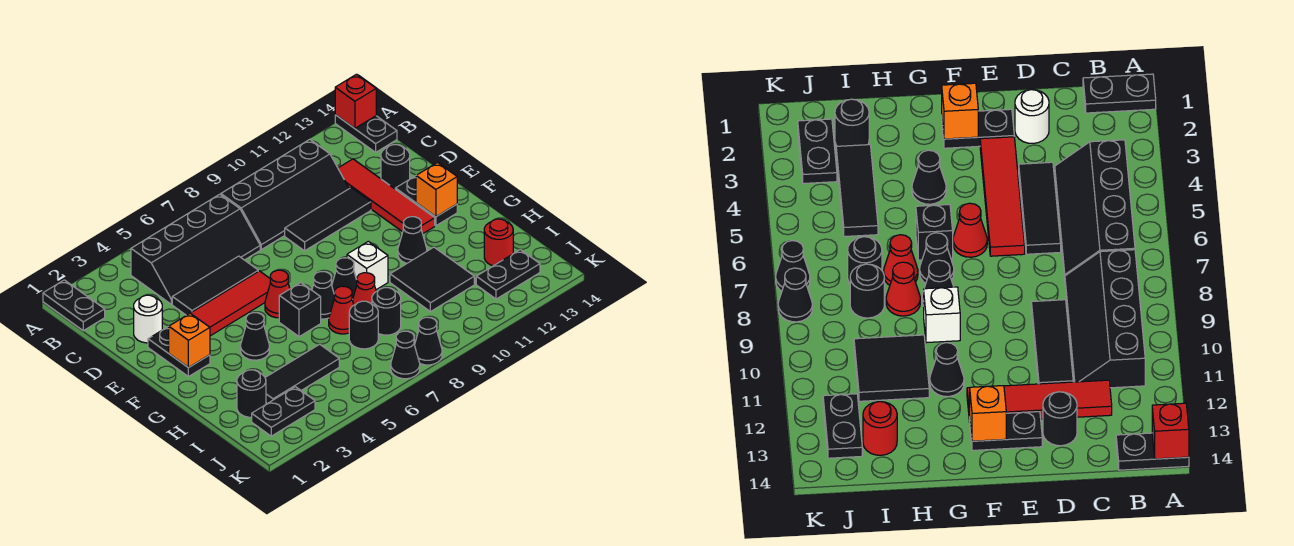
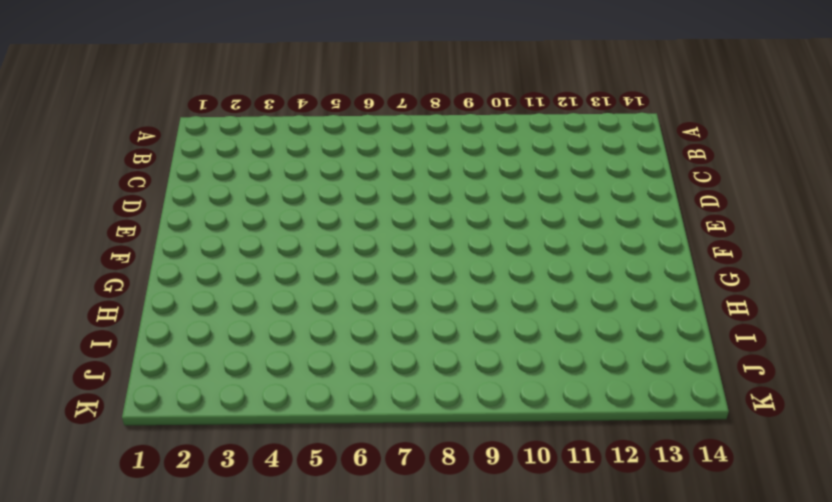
none -> black 1x2 plate [43,280,105,331]
none -> black 1x2 plate [335,115,397,152]
none -> black 2x4 slope [131,194,260,304]
none -> black 2x4 slope [221,140,349,250]

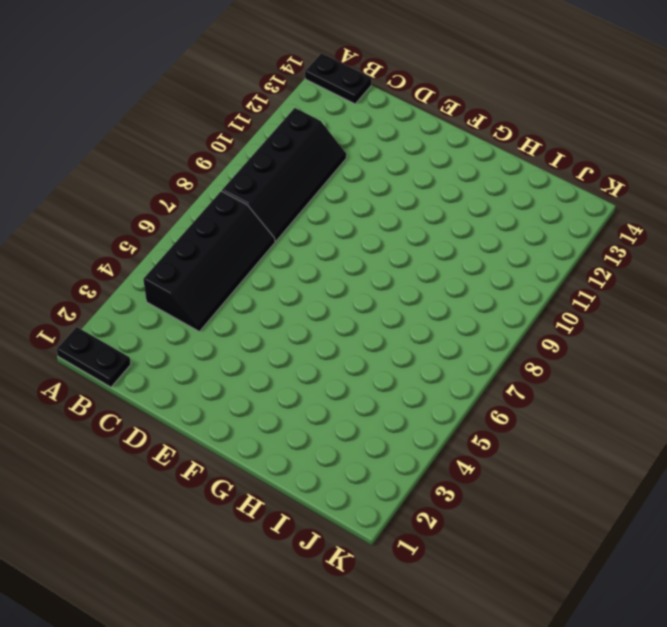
none -> red 1x4 tile [338,159,435,234]
none -> white 1x1 round brick [134,295,162,343]
none -> black 1x3 tile [172,256,258,315]
none -> black 1x3 tile [285,188,371,251]

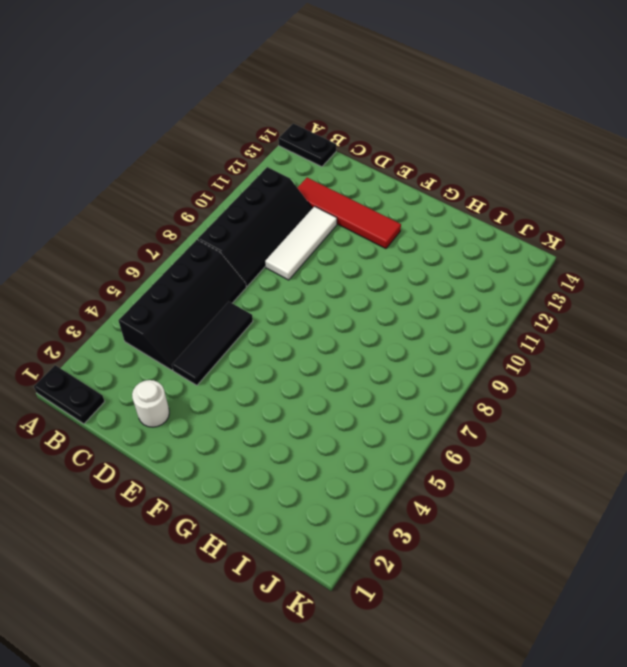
white 1x3 tile [265,206,337,280] -> black 1x3 tile [285,188,371,251]
none -> black 1x1 round brick [381,145,410,189]
none -> black 1x2 plate [148,327,210,377]
none -> red 1x4 tile [191,271,270,336]
none -> black 1x2 plate [395,176,457,226]

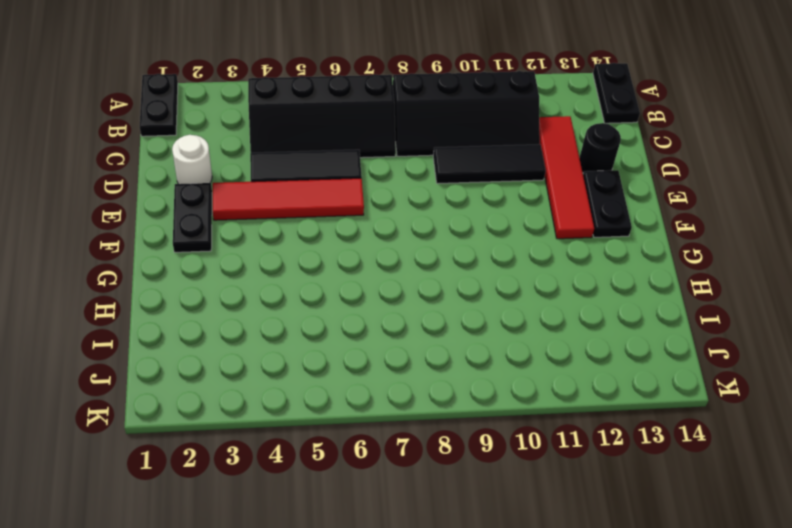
none -> red 1x1 cone [265,270,290,318]
none -> black 1x1 cone [241,313,269,360]
none -> black 1x1 brick [279,283,321,337]
none -> black 1x1 cone [312,272,334,319]

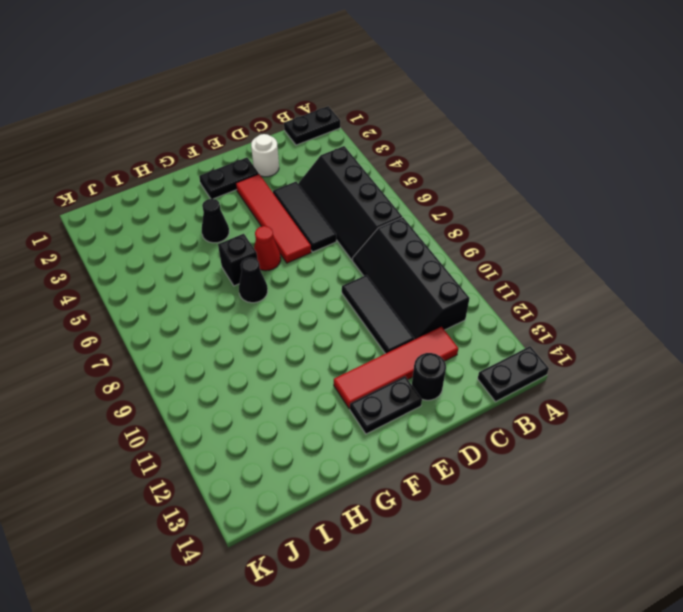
none -> black 1x1 cone [332,258,357,299]
none -> white 1x1 brick [347,241,388,290]
none -> black 1x1 cone [398,217,427,263]
none -> red 1x1 cone [329,286,354,334]

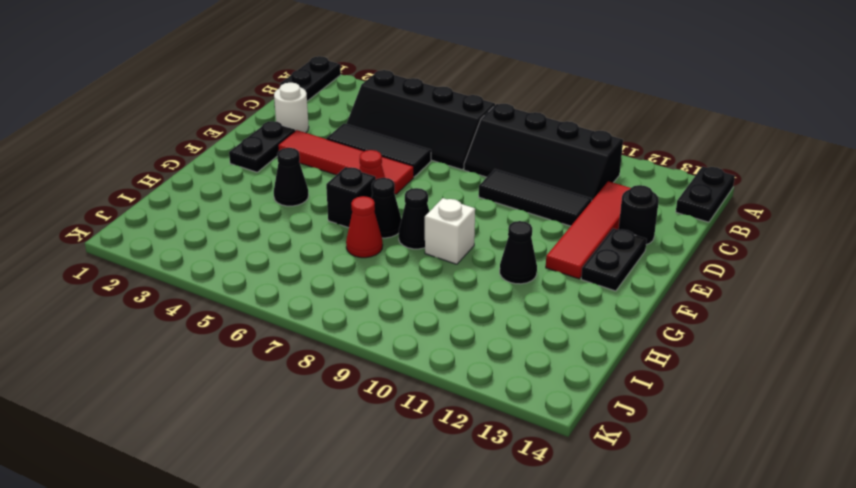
none -> red 1x1 cone [352,273,376,305]
none -> black 2x2 tile [390,247,474,312]
none -> black 1x1 round brick [237,370,266,417]
none -> black 1x3 tile [265,344,339,404]

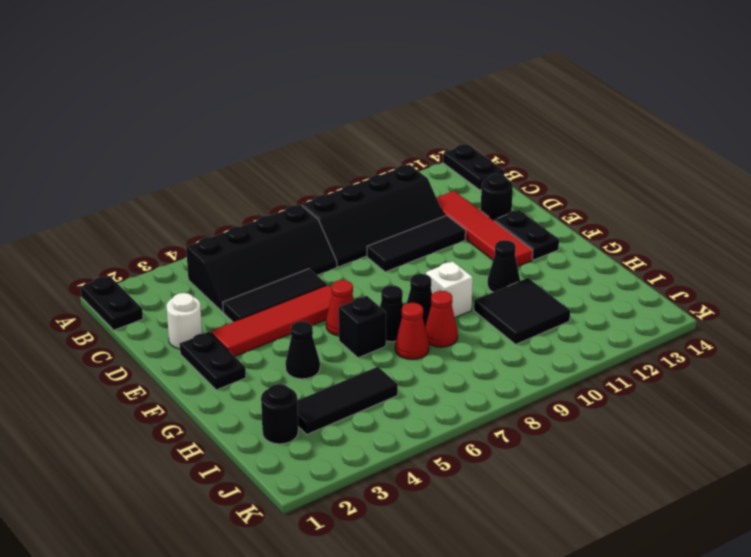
none -> black 1x1 round brick [349,301,378,349]
none -> black 1x1 round brick [372,288,401,335]
none -> red 1x1 round brick [484,219,513,266]
none -> black 1x2 plate [252,387,315,436]

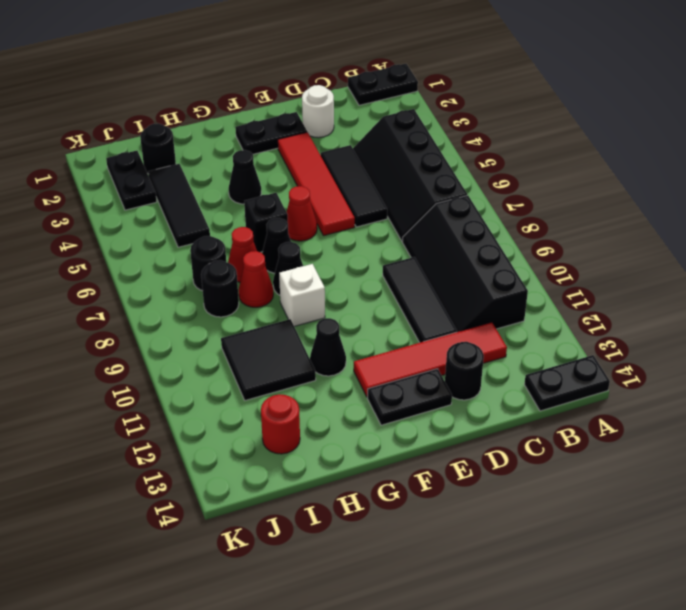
none -> black 1x2 plate [476,250,540,299]
none -> black 1x1 cone [391,331,420,379]
none -> black 1x1 cone [415,317,442,365]
none -> red 1x1 brick [335,74,376,128]

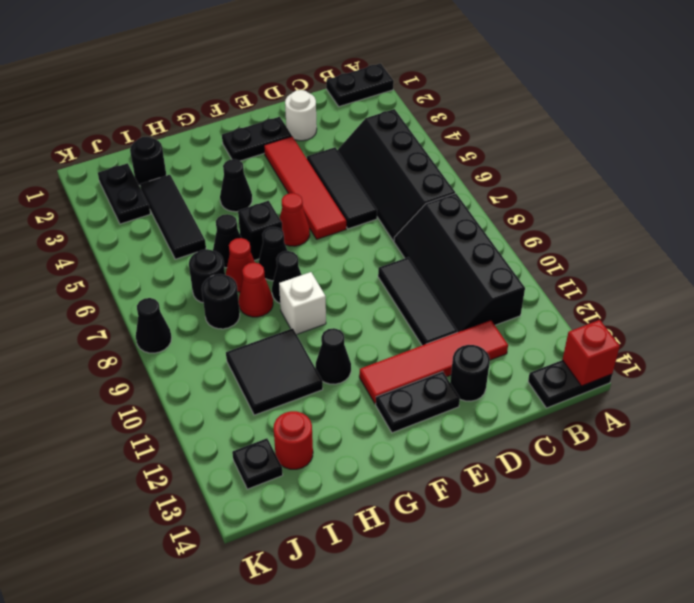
black 1x1 cone [213,214,241,268] -> black 1x1 cone moved to [391,331,420,379]
black 1x1 plate [232,438,283,489] -> black 1x2 plate [476,250,540,299]
none -> orange 1x1 brick [169,313,210,368]
none -> orange 1x1 brick [416,163,457,217]

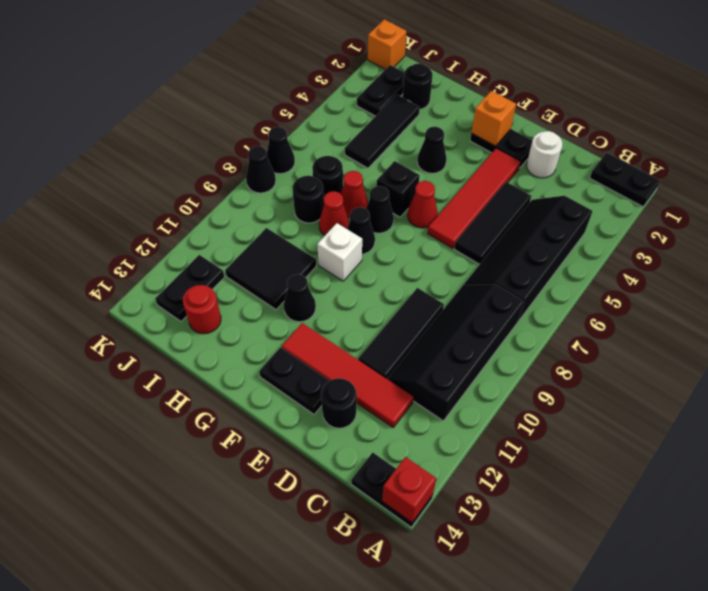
orange 1x1 brick [368,19,406,69] -> orange 1x1 brick moved to [416,163,457,217]

